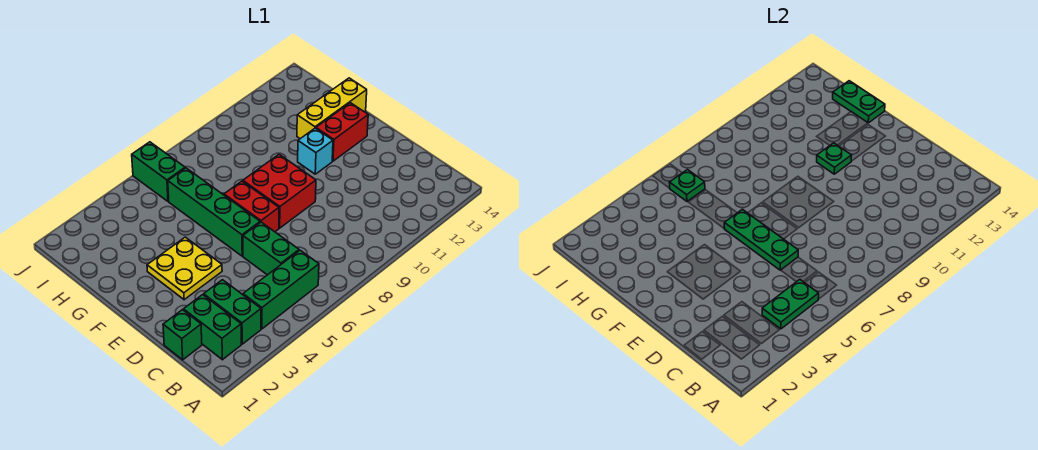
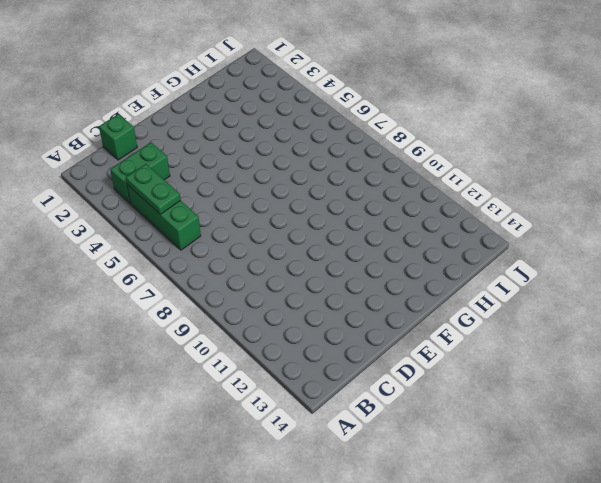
none -> green 1x2 brick [184,295,241,360]
none -> green 1x2 brick [243,222,299,275]
none -> yellow 2x2 plate [147,237,222,300]

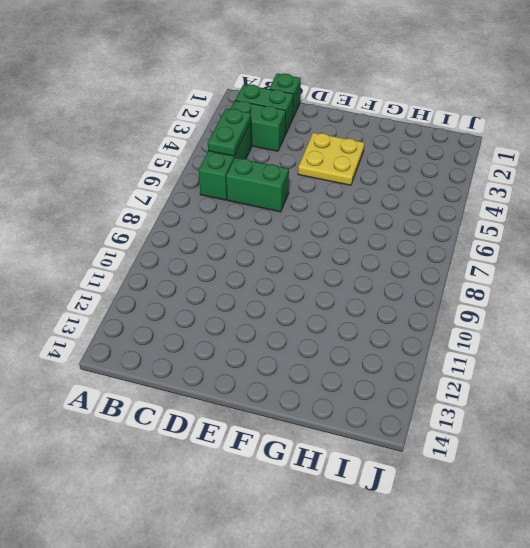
none -> green 1x4 brick [168,168,260,256]
none -> red 1x2 brick [224,181,279,232]
none -> red 2x2 brick [243,155,316,228]

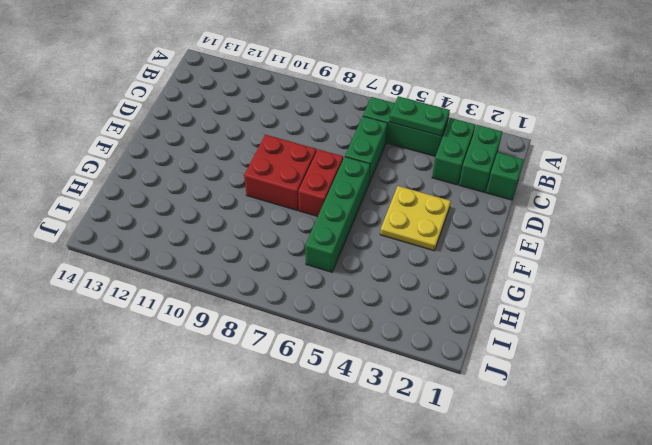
none -> cyan 1x1 brick [298,128,333,174]
none -> red 1x2 brick [316,103,368,161]
none -> yellow 1x3 brick [297,78,367,139]

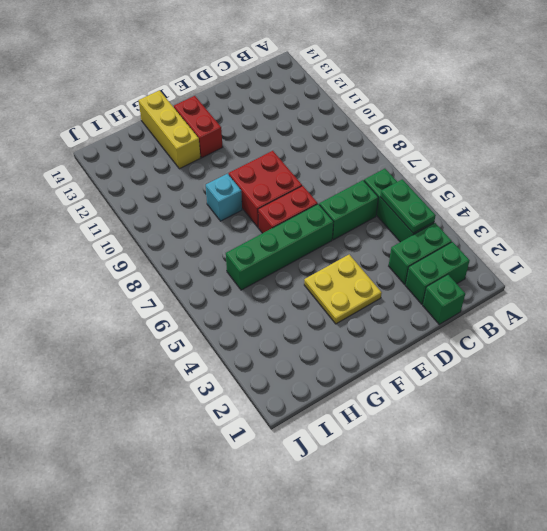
cyan 1x1 brick [206,174,242,221] -> cyan 1x1 brick moved to [298,128,333,174]
none -> green 1x2 brick [132,142,185,201]
none -> green 1x3 plate [724,209,798,270]
none -> green 1x1 plate [817,143,852,174]

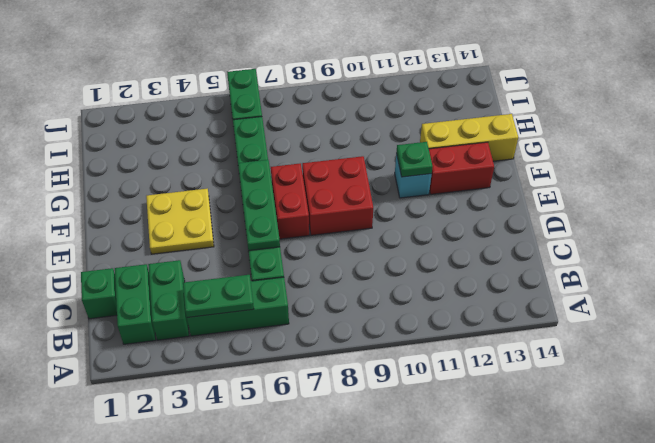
none -> green 1x2 plate [833,81,885,123]
none -> green 1x1 plate [669,170,705,201]

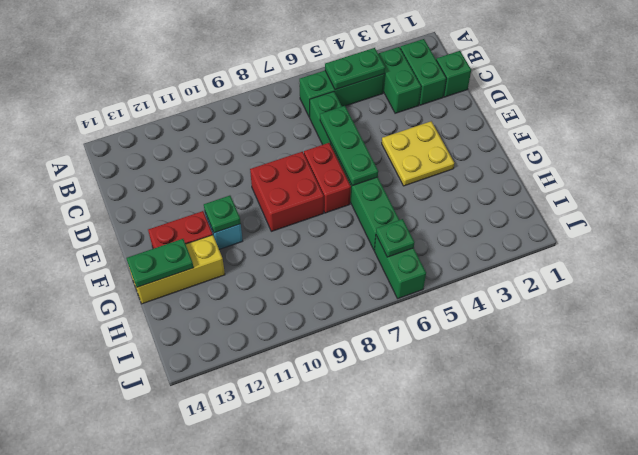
green 1x2 plate [126,239,194,287] -> green 1x2 plate turned to [833,81,885,123]

